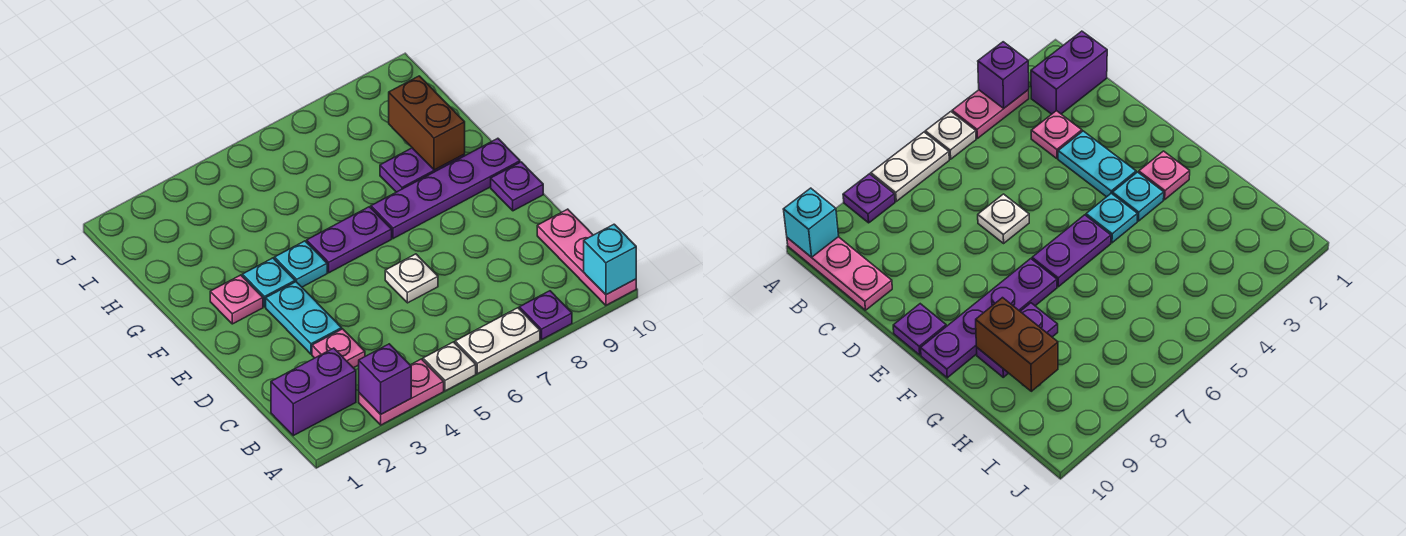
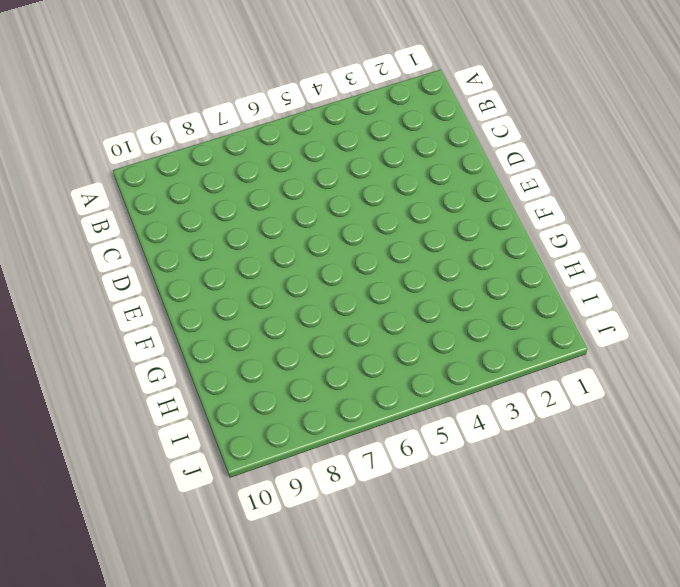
none -> pink 1x2 plate [359,359,444,425]
none -> white 1x1 plate [423,342,476,391]
none -> white 1x2 plate [455,308,540,374]

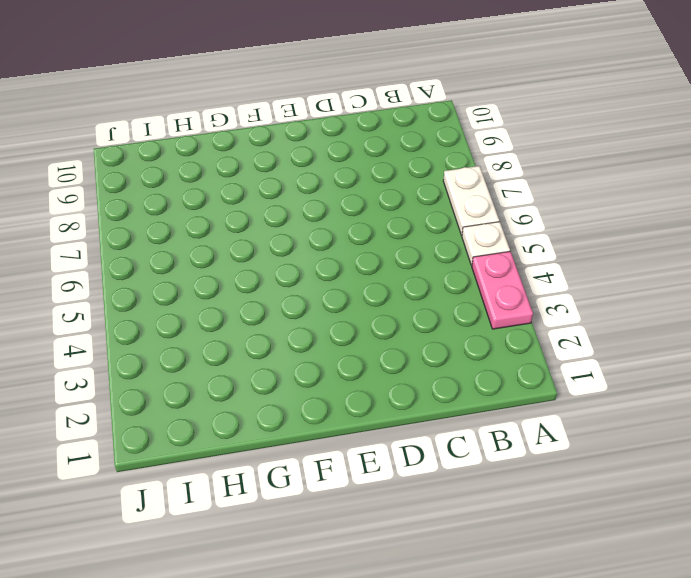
none -> purple 1x1 plate [519,291,572,339]
none -> pink 1x3 plate [537,209,636,305]
none -> purple 1x2 brick [271,348,356,436]

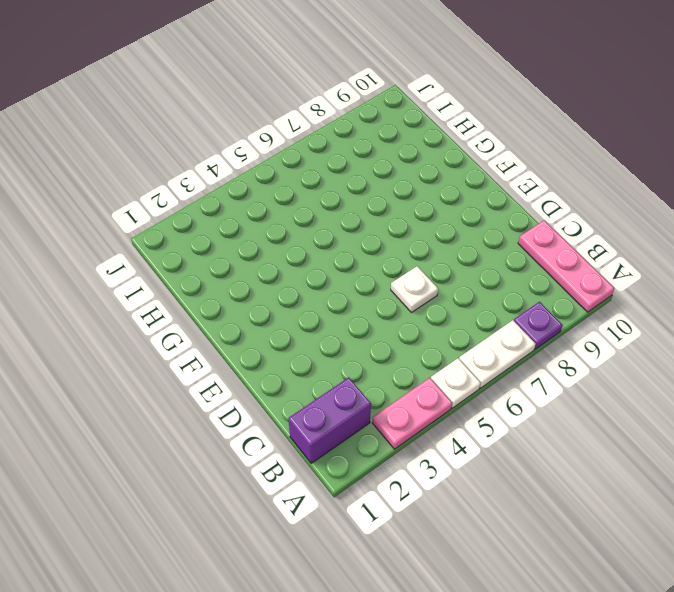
none -> pink 1x1 plate [312,329,365,368]
none -> cyan 1x2 plate [266,282,342,354]
none -> purple 1x1 plate [491,162,543,211]

